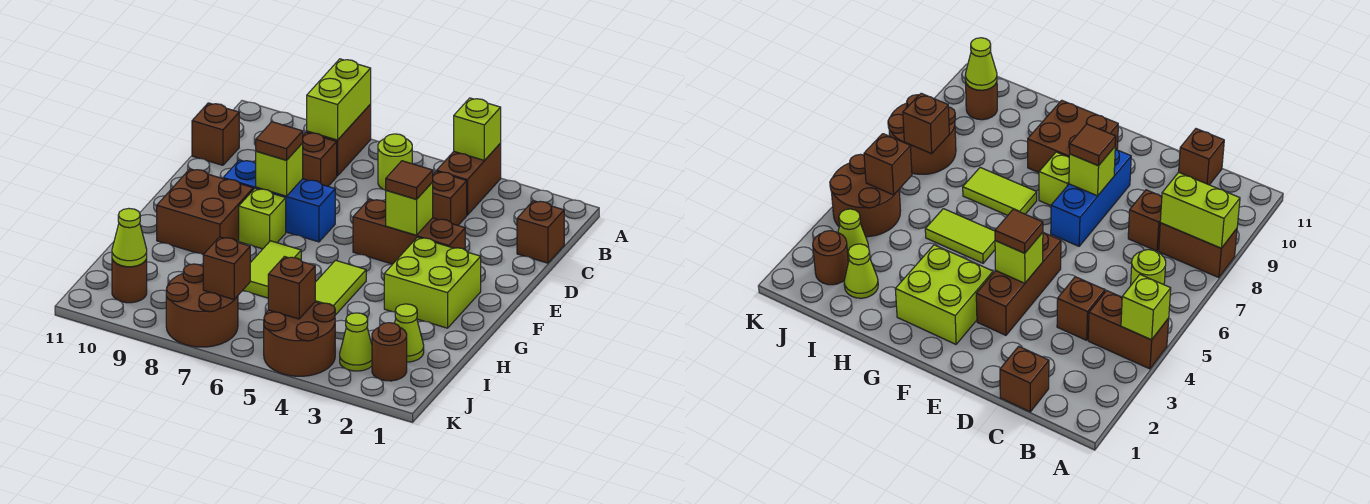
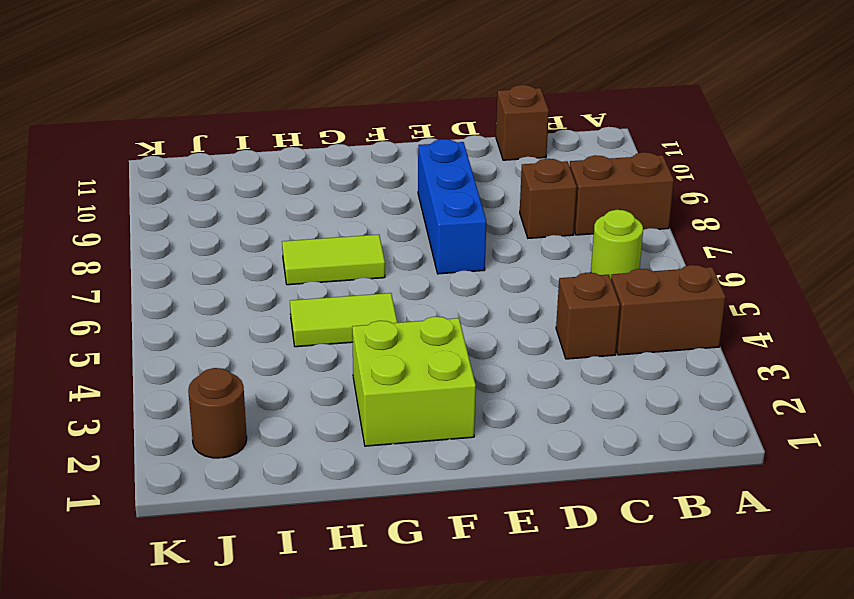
none -> brown 1x1 brick [517,201,564,263]
none -> brown 1x3 brick [353,199,465,264]
none -> lime 1x1 brick [239,188,286,249]

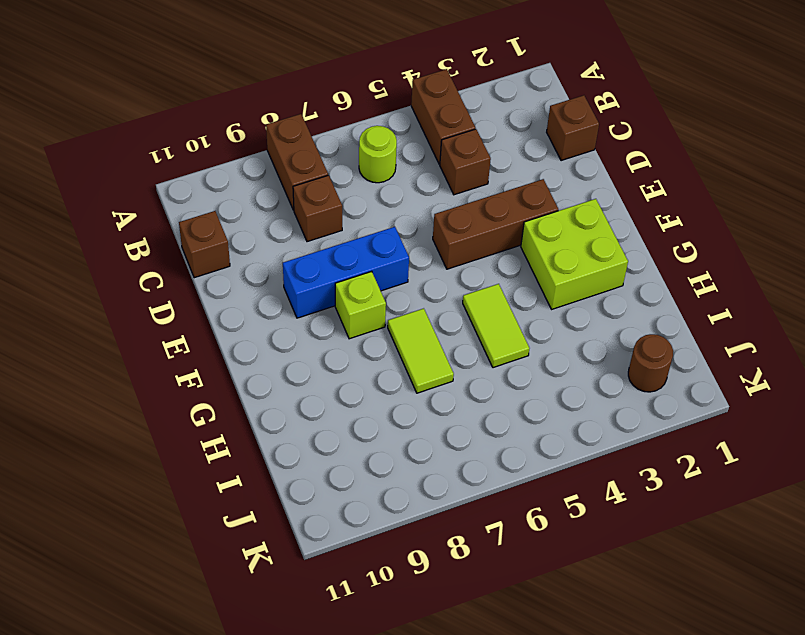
none -> brown 2x2 brick [157,169,253,254]
none -> lime 1x1 cone [395,304,424,362]
none -> lime 1x1 cone [340,313,372,371]

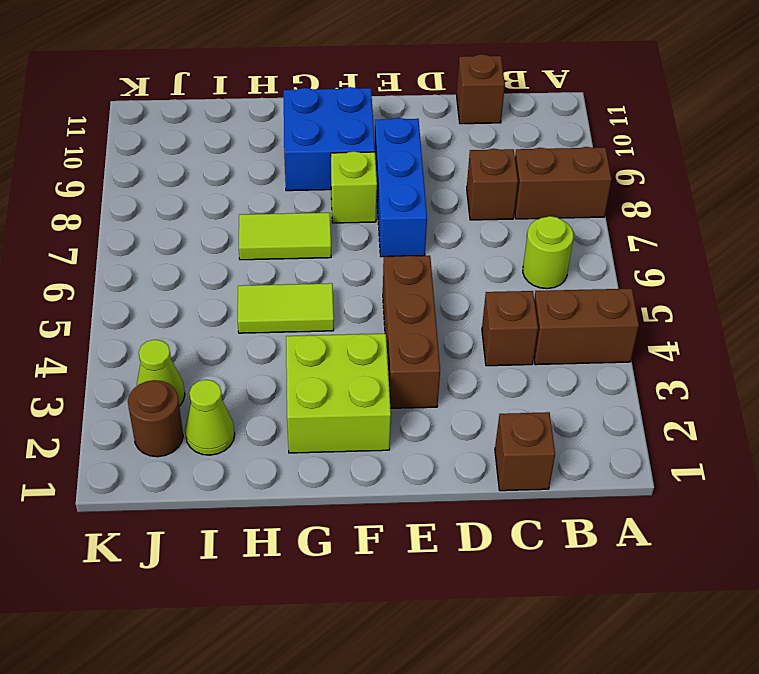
blue 2x2 brick [284,87,375,191] -> brown 2x2 brick [157,169,253,254]
none -> brown 2x2 round brick [264,302,335,376]
none -> brown 2x2 round brick [166,264,238,347]
none -> brown 1x1 round brick [112,259,147,303]

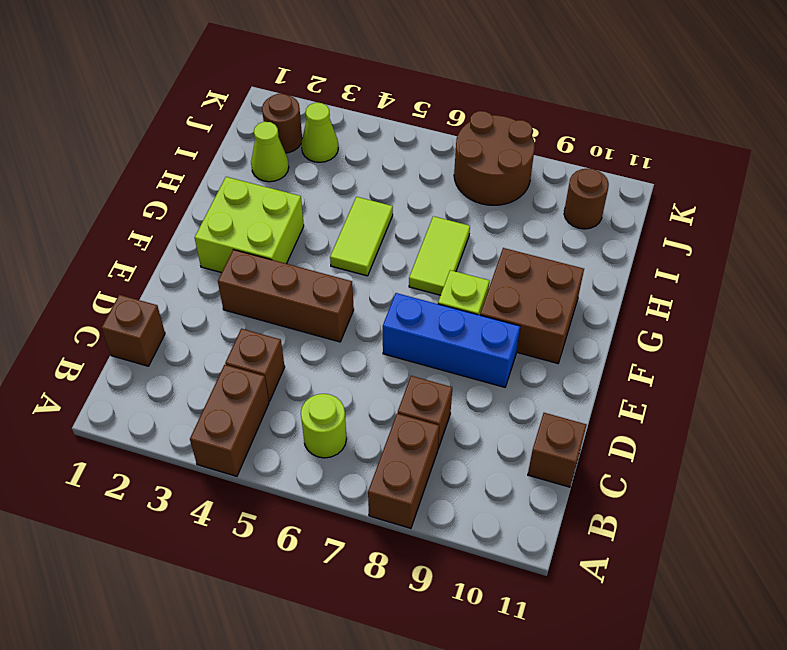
none -> brown 2x2 round brick [264,302,335,376]
none -> lime 1x1 brick [454,98,501,160]
none -> lime 1x2 brick [307,59,371,140]

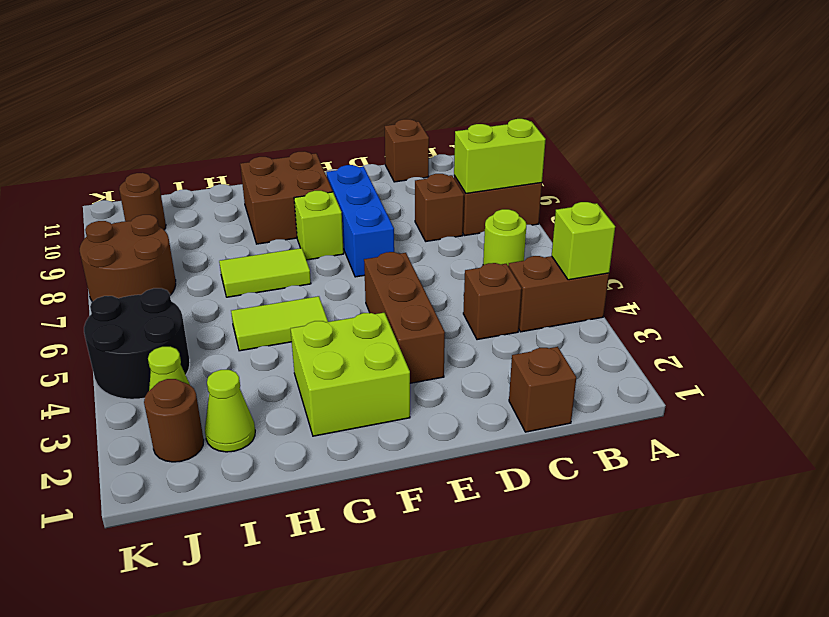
black 2x2 round brick [84,288,190,399] -> brown 2x2 round brick [264,302,335,376]
none -> lime 1x1 brick [386,182,433,235]
none -> lime 1x1 brick [256,143,303,196]
none -> brown 1x1 brick [268,257,315,319]

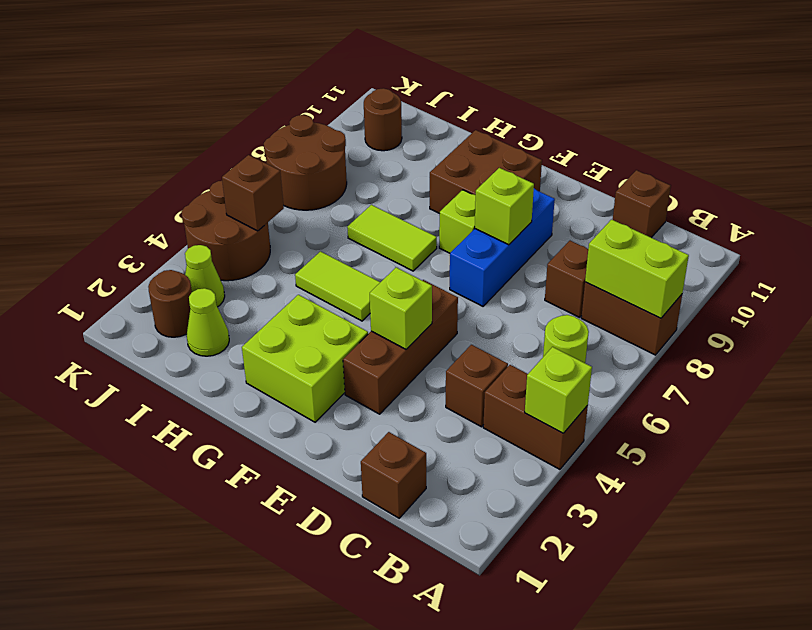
none -> brown 1x1 brick [203,237,250,299]
none -> lime 1x1 cone [112,209,147,267]
none -> brown 1x1 tile [386,161,433,199]

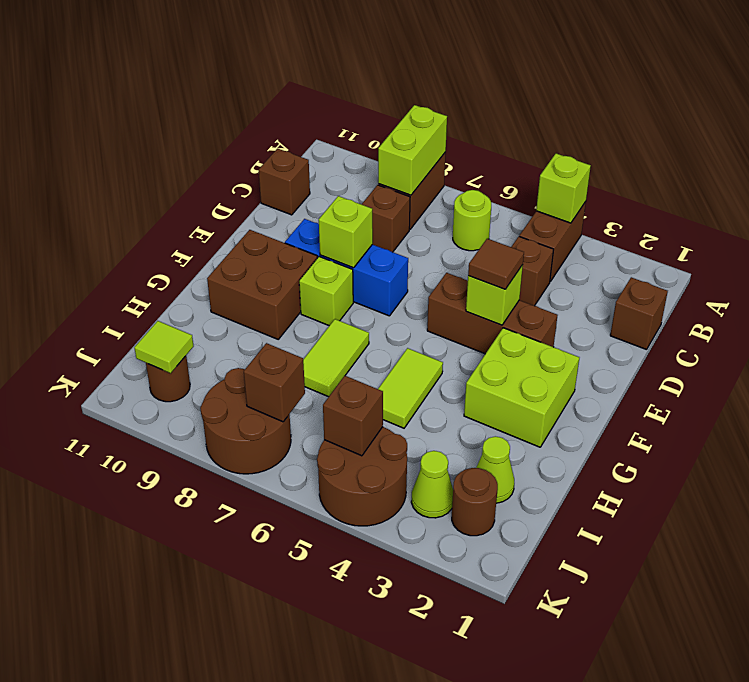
lime 1x1 tile [134,321,194,373] -> lime 1x1 cone [112,209,147,267]
none -> brown 1x1 tile [256,122,303,160]

